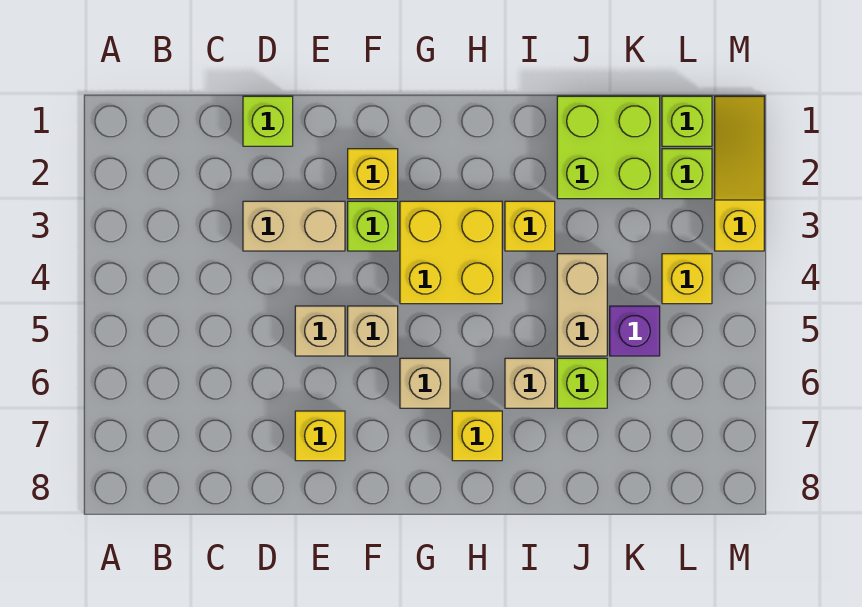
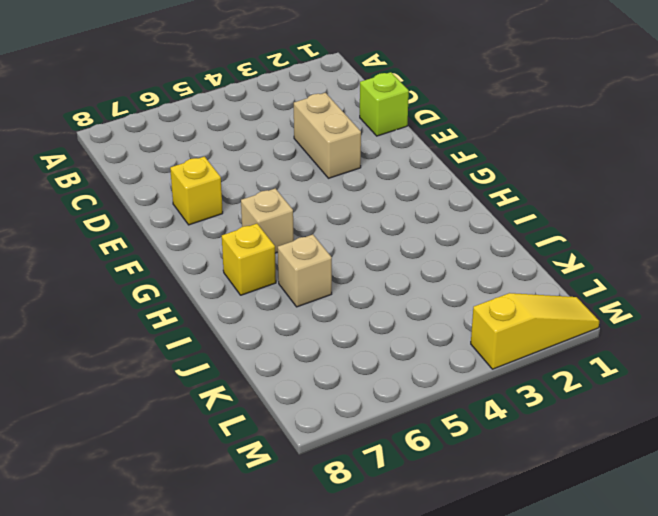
none -> tan 1x1 brick [295,306,345,356]
none -> yellow 1x1 brick [348,149,398,199]
none -> lime 1x1 brick [348,201,398,251]

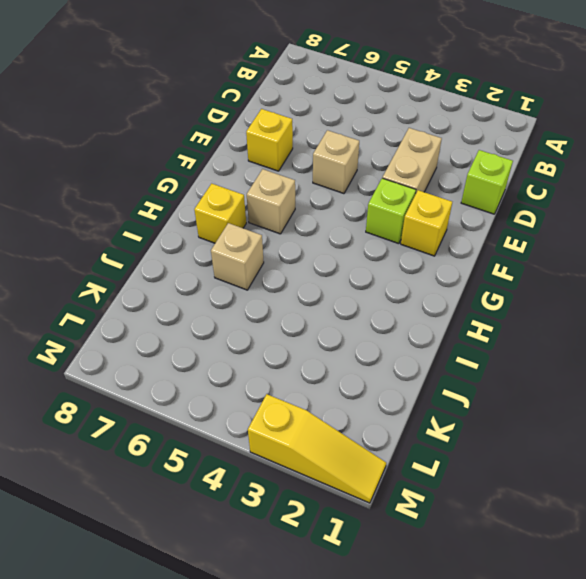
none -> tan 1x1 brick [348,306,398,356]
none -> yellow 2x2 brick [400,201,502,304]
none -> yellow 1x1 brick [505,201,555,251]

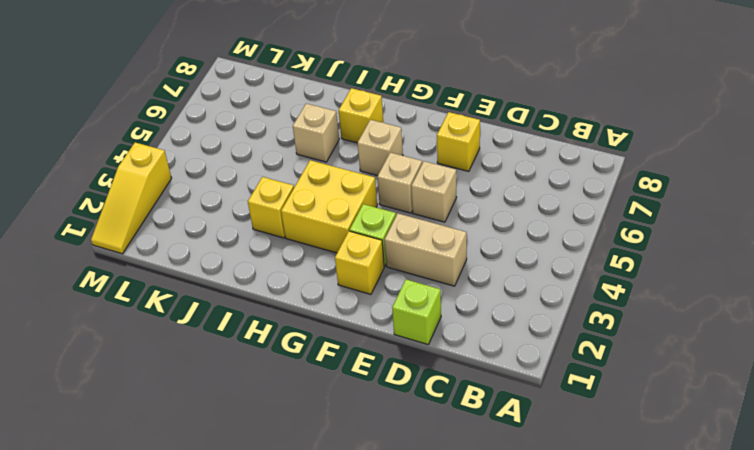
none -> lime 2x2 brick [557,96,660,199]
none -> tan 1x2 brick [557,254,607,356]
none -> lime 1x1 brick [557,358,607,408]

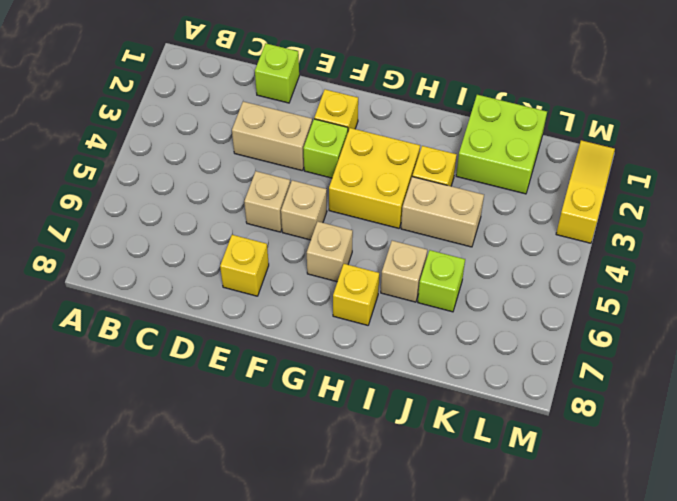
tan 1x2 brick [401,177,484,247] -> tan 1x2 brick turned to [557,254,607,356]
none -> purple 1x1 brick [610,306,660,356]
none -> lime 1x1 brick [662,96,712,146]
none -> lime 1x1 brick [662,149,712,199]

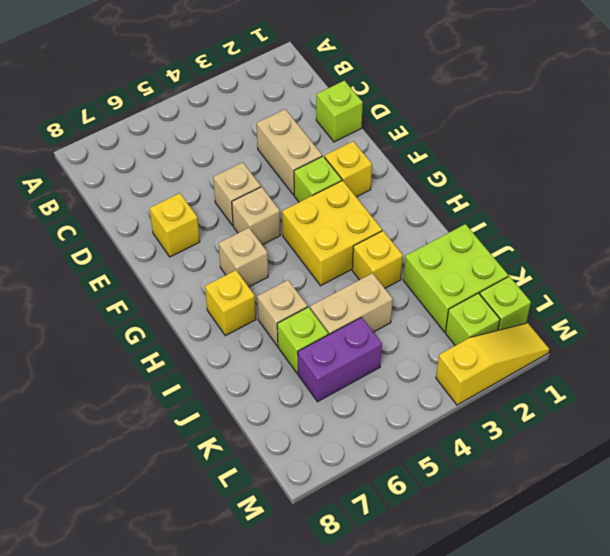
purple 1x2 brick [298,317,382,402] -> purple 1x1 brick [610,306,660,356]
none -> yellow 1x1 brick [662,254,712,304]

